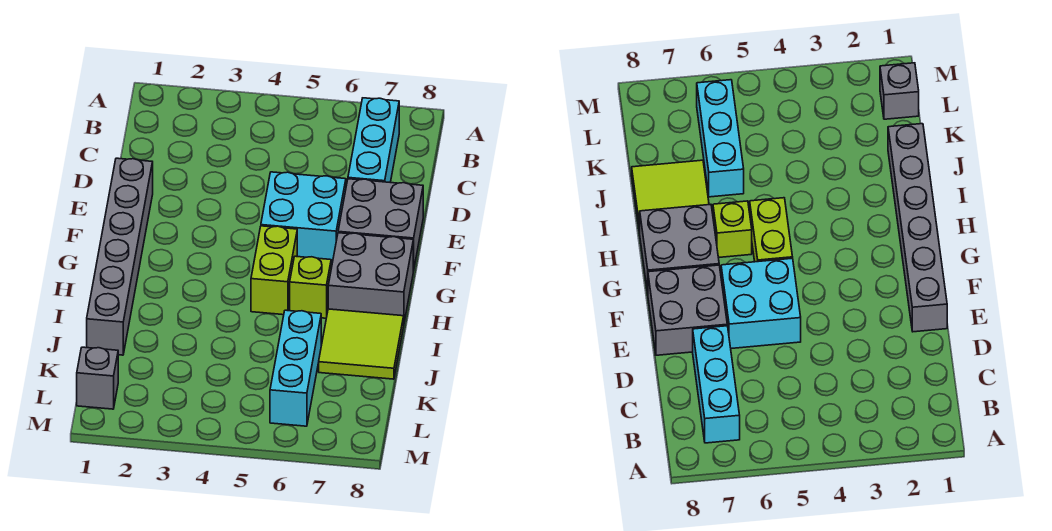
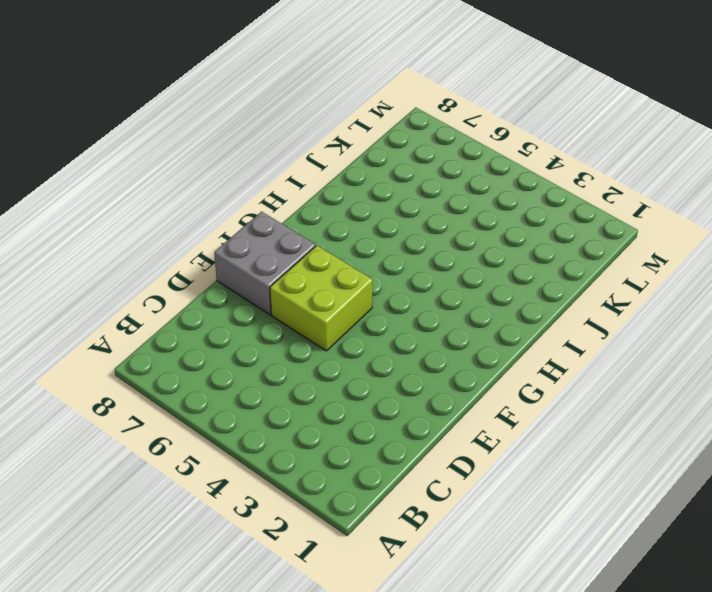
lime 2x2 brick [270,246,373,351] -> cyan 2x2 brick [261,172,346,264]
none -> cyan 1x3 brick [348,98,399,182]
none -> grey 1x6 brick [87,158,153,355]

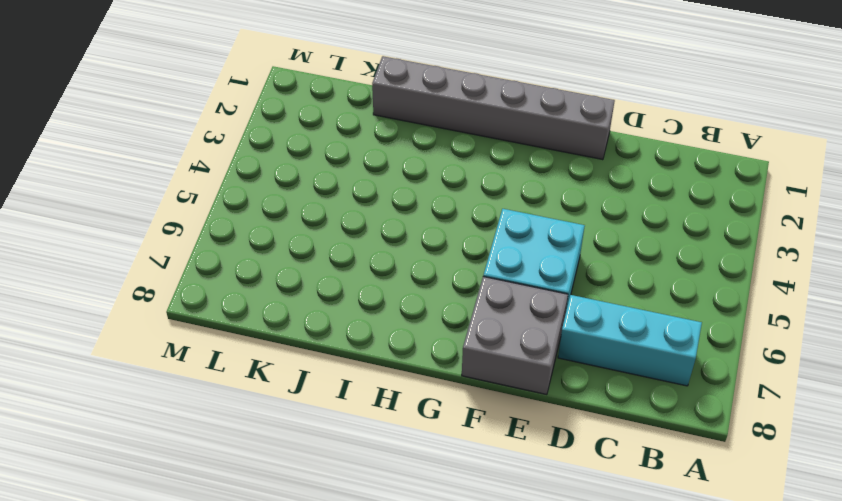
none -> lime 1x2 brick [251,226,297,315]
none -> grey 2x2 brick [328,233,413,322]

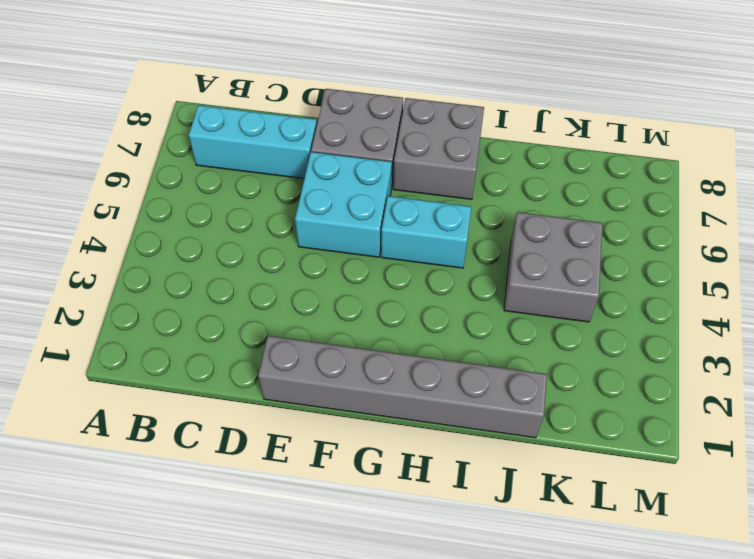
cyan 1x2 brick [381,196,471,268] -> lime 1x2 brick [251,226,297,315]
grey 2x2 brick [504,212,603,322] -> none
none -> lime 1x1 brick [290,256,331,318]
none -> lime 2x2 tile [319,309,404,379]

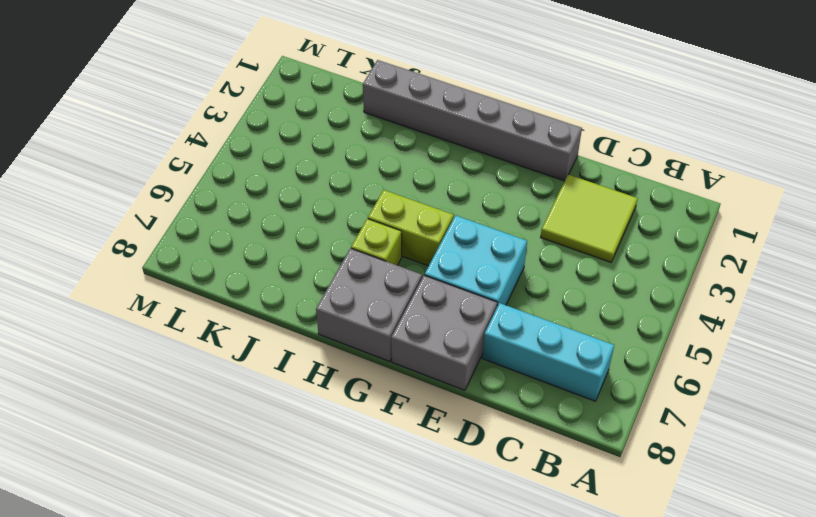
lime 2x2 tile [541,175,638,262] -> lime 2x2 tile moved to [319,309,404,379]
none -> cyan 1x3 brick [270,310,321,426]
none -> grey 1x1 brick [77,347,118,409]

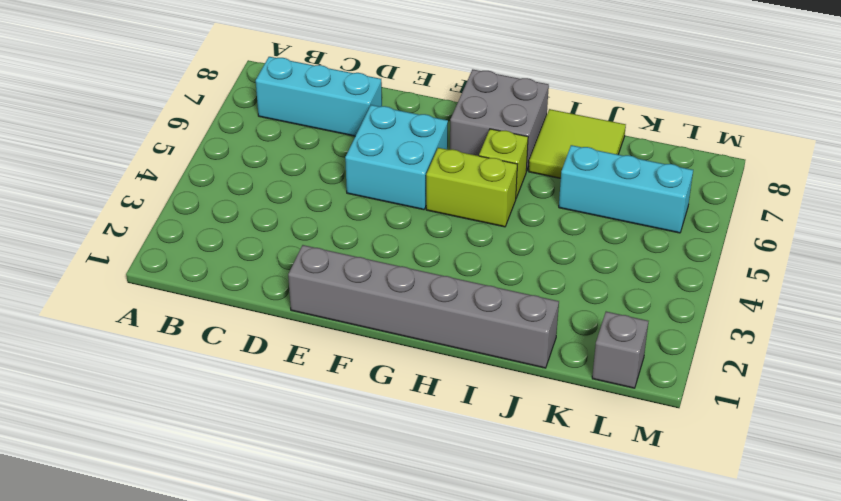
none -> grey 2x2 brick [338,179,423,271]

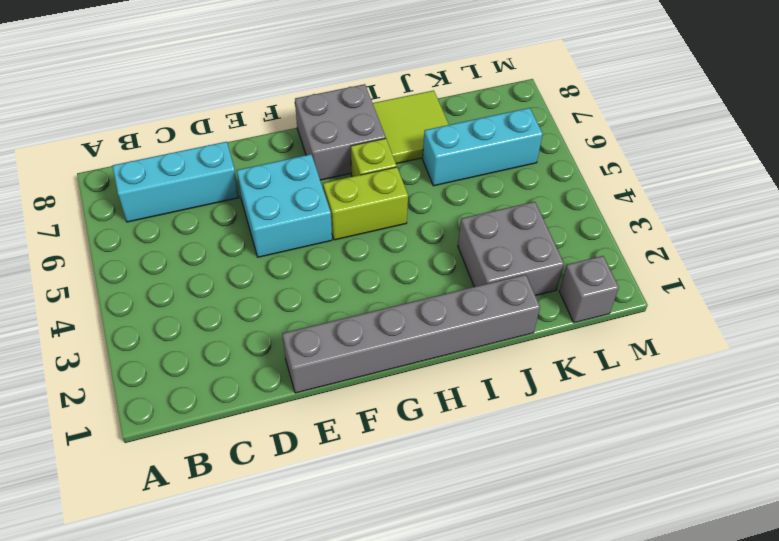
grey 2x2 brick [458,202,564,296] -> grey 2x2 brick moved to [338,179,423,271]

